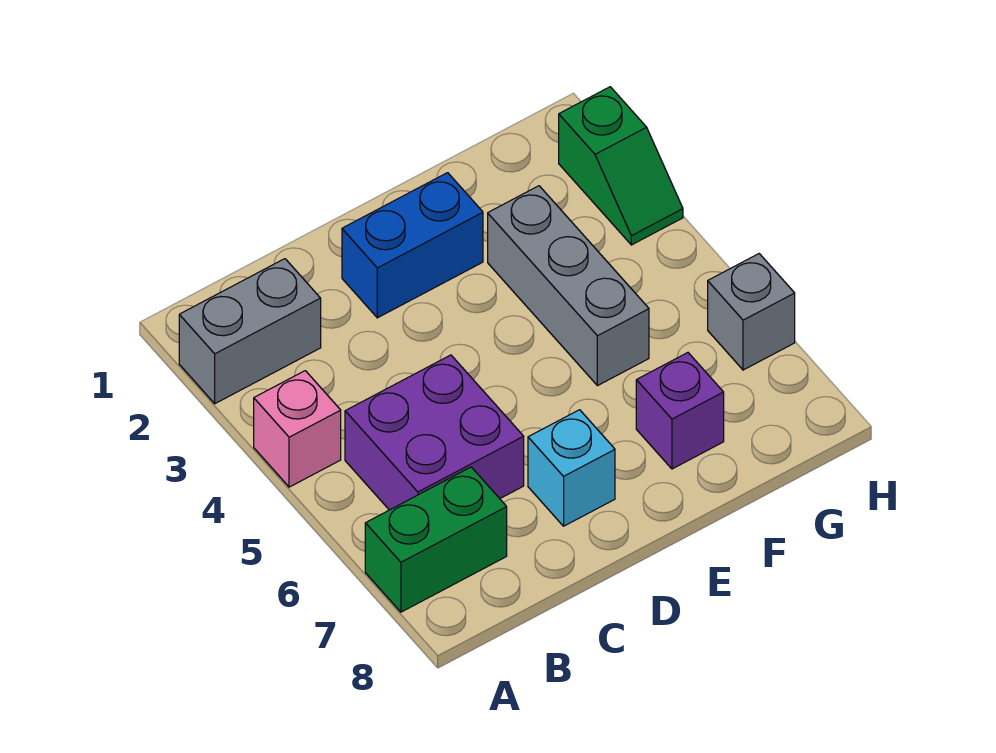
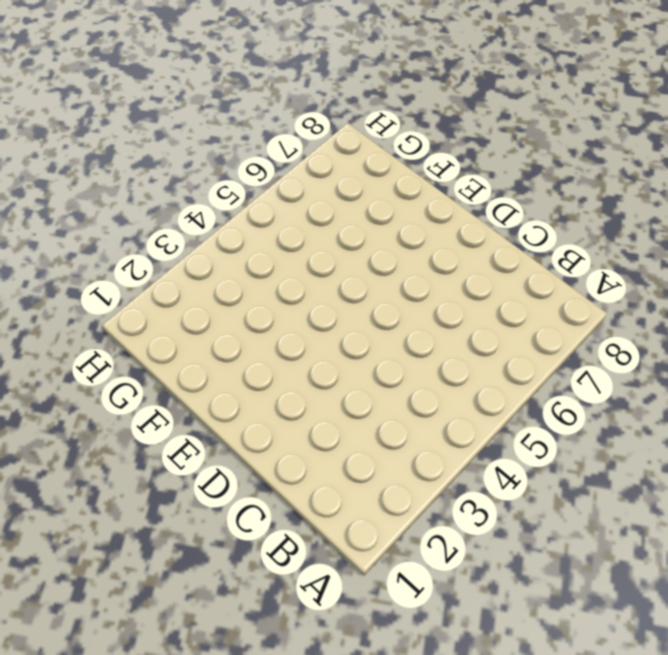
none -> grey 1x2 brick [179,259,321,404]
none -> pink 1x1 brick [254,371,341,487]

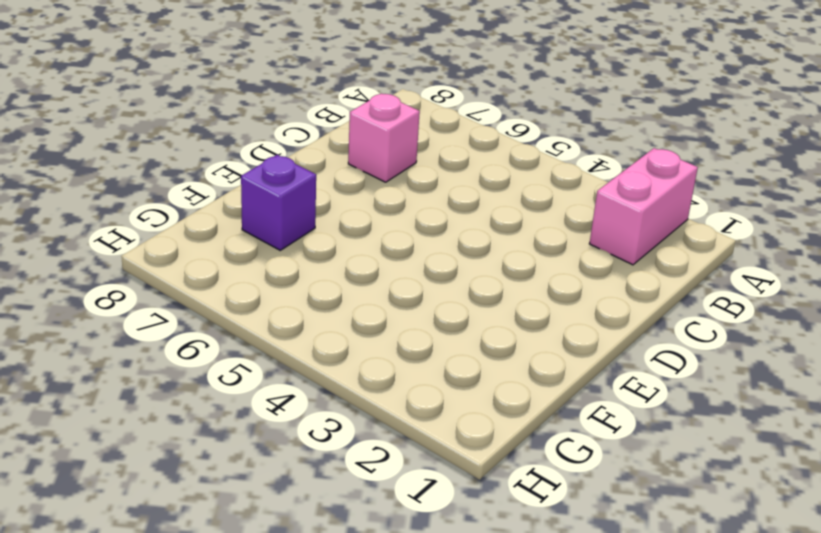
pink 1x2 brick [589,148,698,265] -> grey 1x2 brick [179,259,321,404]
pink 1x1 brick [348,93,420,182] -> pink 1x1 brick moved to [254,371,341,487]
none -> green 1x2 brick [365,467,507,612]
none -> purple 2x2 brick [345,355,524,510]

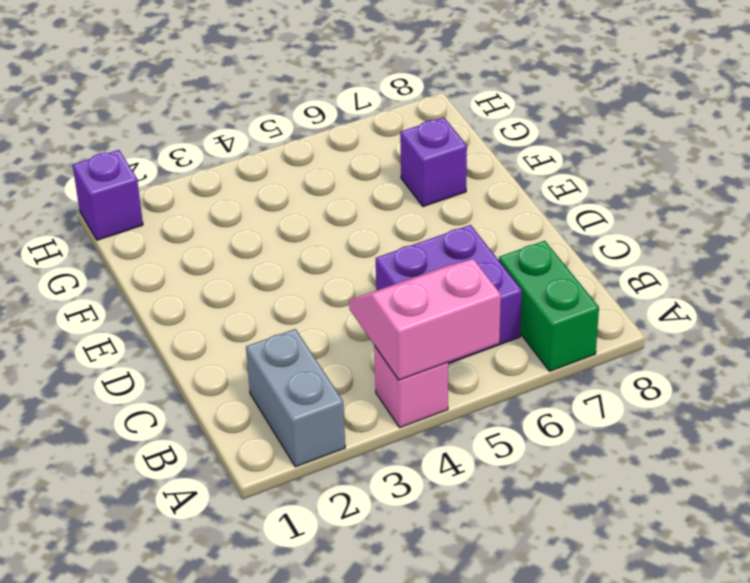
pink 2x2 slope [349,259,501,380] -> none
purple 1x1 brick [73,150,143,240] -> none
none -> blue 1x2 brick [342,173,483,318]
none -> cyan 1x1 brick [528,410,615,526]

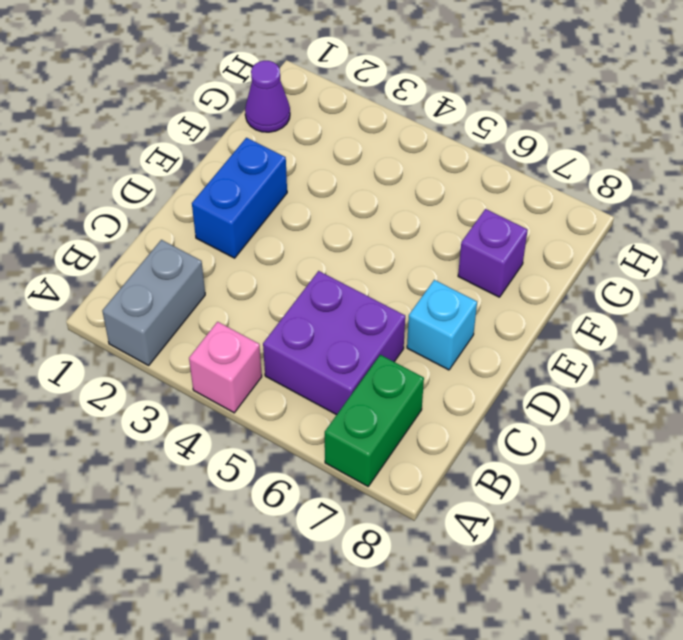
purple 1x1 cone [245,61,290,132] -> none
none -> grey 1x3 brick [488,186,649,386]
none -> green 1x2 slope [559,87,683,245]

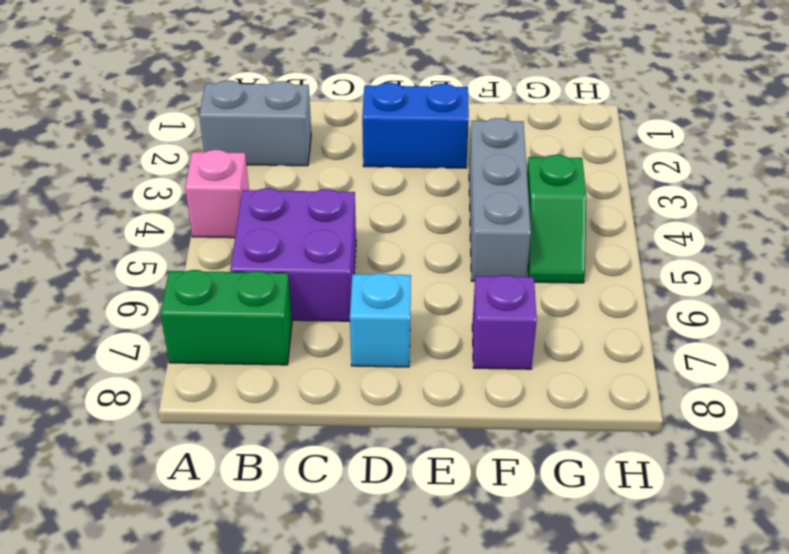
green 1x2 slope [527,155,586,283] -> green 1x2 slope moved to [559,87,683,245]
none -> grey 1x1 brick [708,254,795,370]

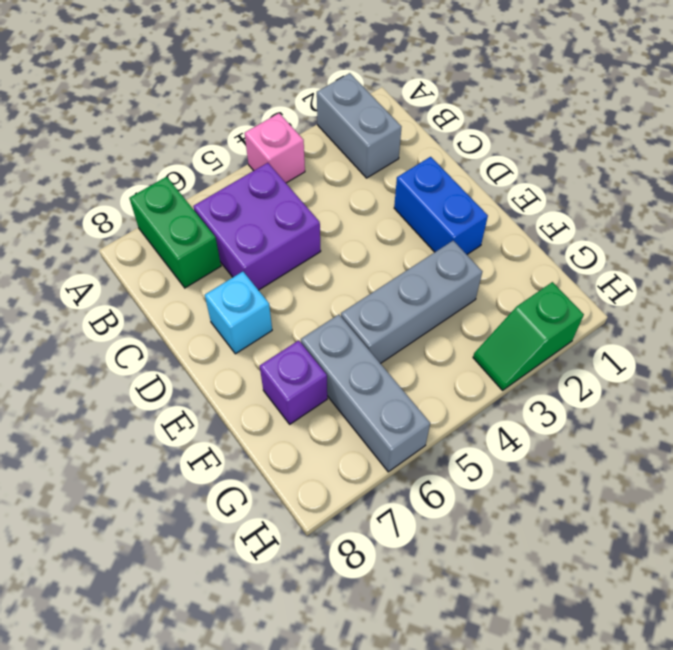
grey 1x3 brick [301,315,430,472] -> grey 1x1 brick [708,254,795,370]

